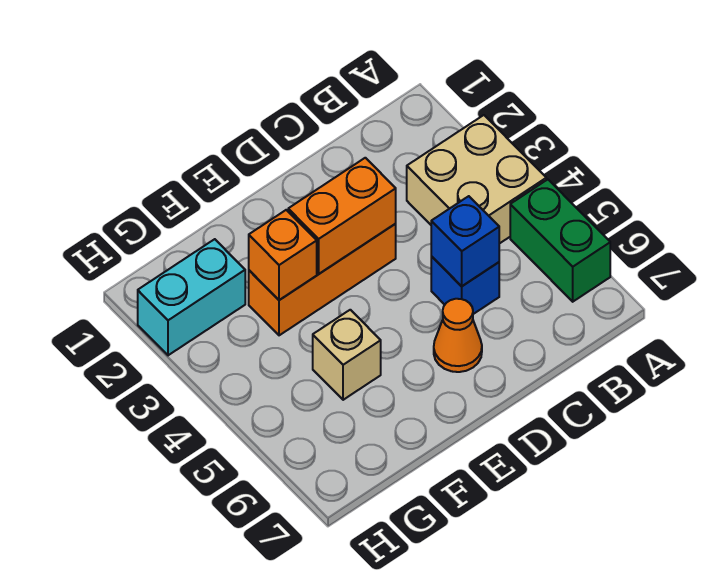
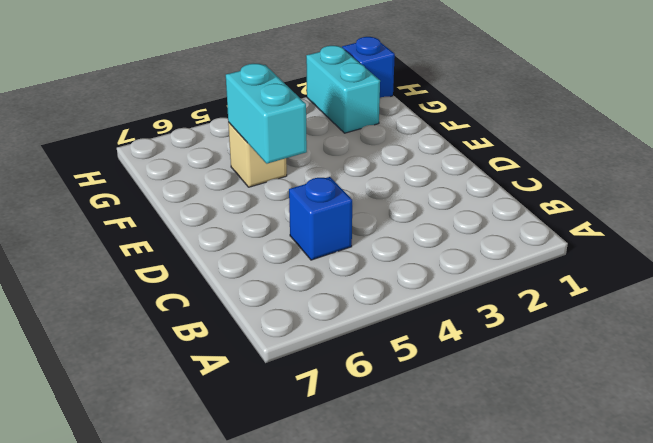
cyan 1x2 brick [226,64,307,164] -> none
blue 1x1 brick [342,37,395,98] -> blue 1x1 brick moved to [431,196,499,286]
none -> tan 2x2 brick [407,115,546,244]
none -> green 1x2 brick [510,180,610,302]

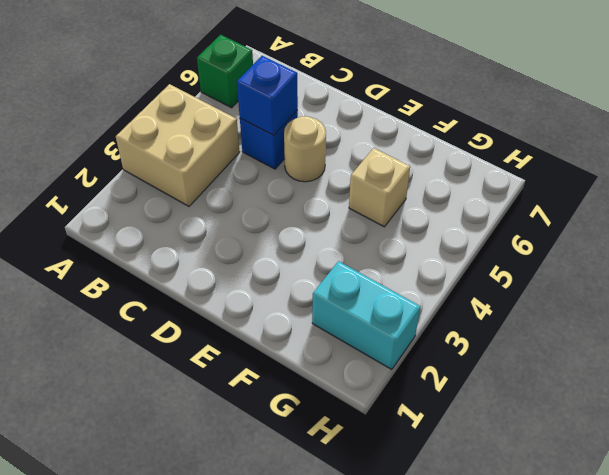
green 1x1 brick [197,35,253,108] -> green 1x2 brick [510,180,610,302]
tan 1x1 round brick [284,116,326,182] -> none
none -> orange 1x3 brick [249,224,396,335]
none -> orange 1x1 cone [434,299,482,372]

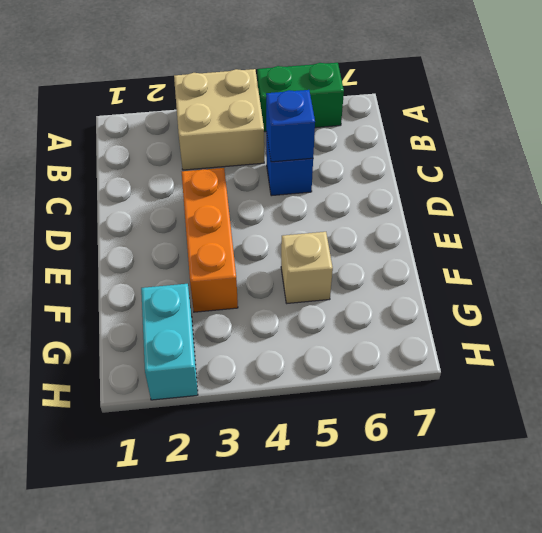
none -> orange 1x1 cone [434,299,482,372]
none -> orange 1x2 brick [288,158,396,274]

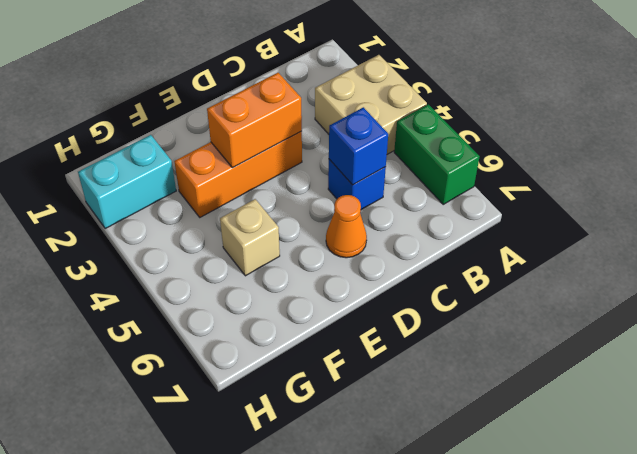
none -> orange 1x1 brick [249,210,317,300]

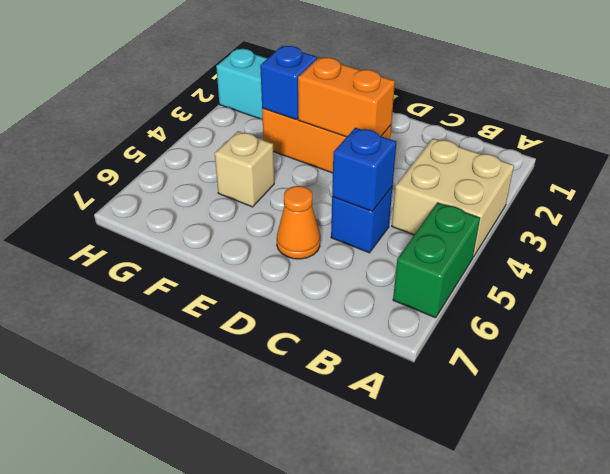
blue 1x1 brick [260,46,317,120] -> orange 1x1 brick [249,210,317,300]

